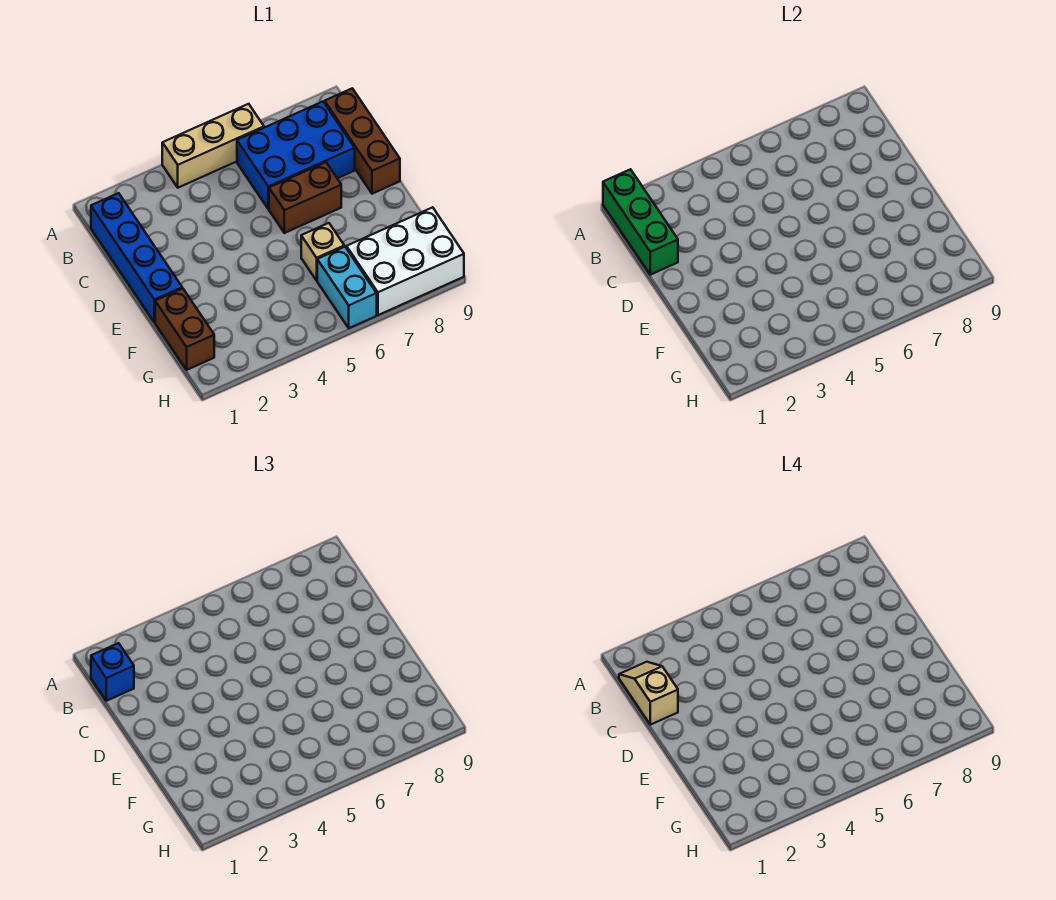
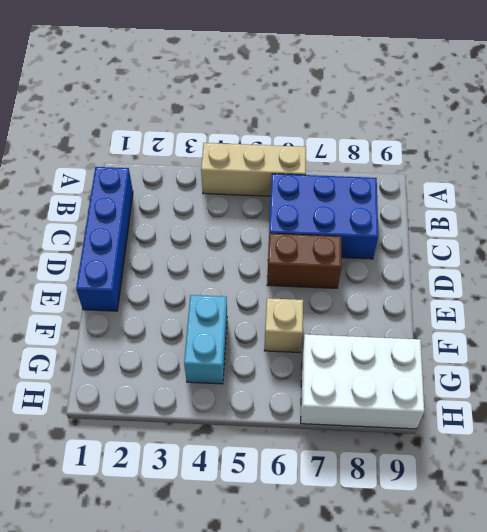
cyan 1x2 brick [184,295,227,384] -> cyan 1x2 brick moved to [317,247,377,328]
none -> brown 1x3 brick [325,88,400,194]
none -> brown 1x2 brick [155,288,214,370]
none -> green 1x3 brick [603,169,678,275]

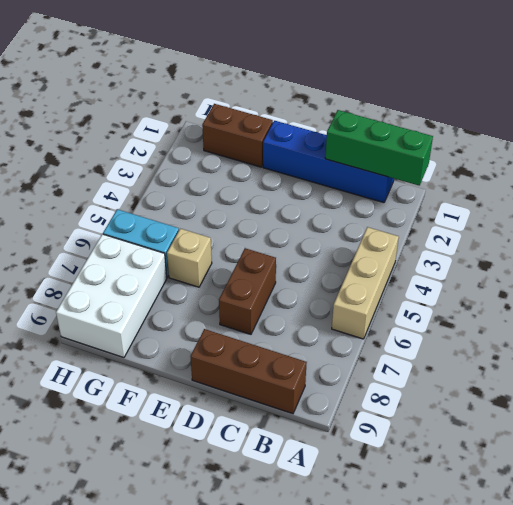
none -> blue 2x3 brick [237,102,355,209]
none -> blue 1x1 brick [91,643,134,701]
none -> tan 1x2 slope [619,662,678,725]

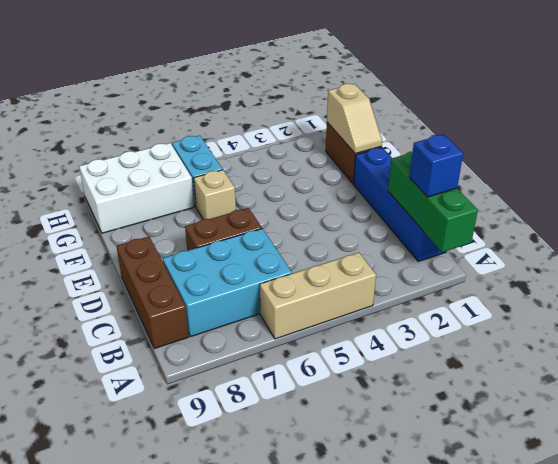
cyan 2x3 brick [163,229,292,337] -> blue 2x3 brick [237,102,355,209]
tan 1x2 slope [327,84,382,154] -> tan 1x2 slope moved to [619,662,678,725]

